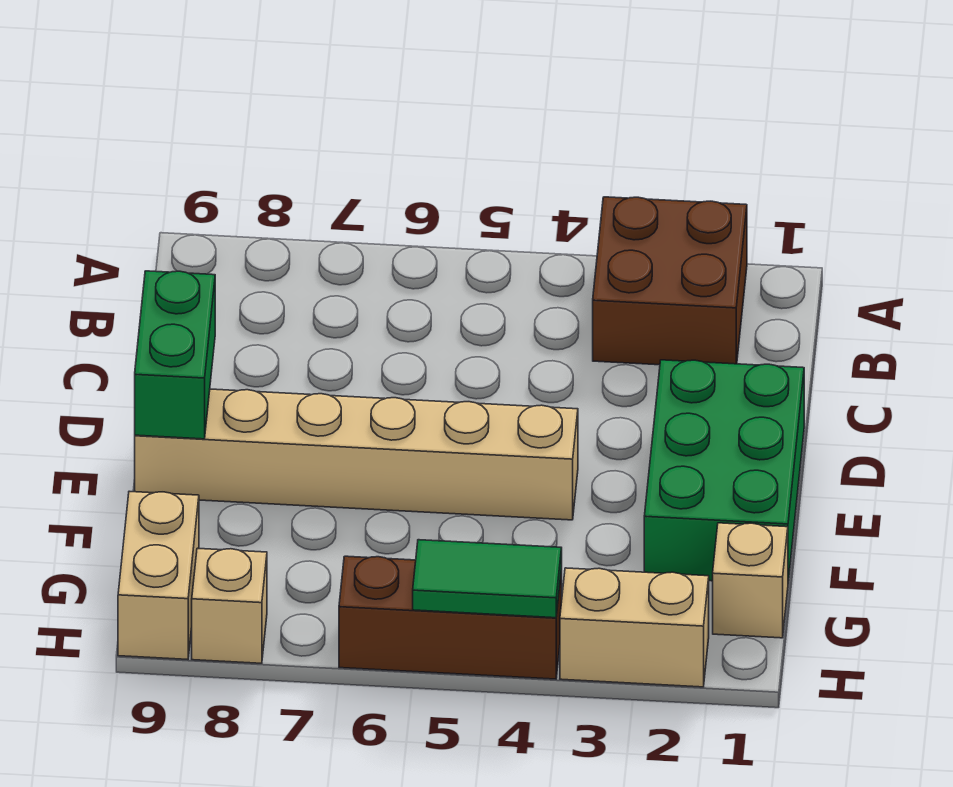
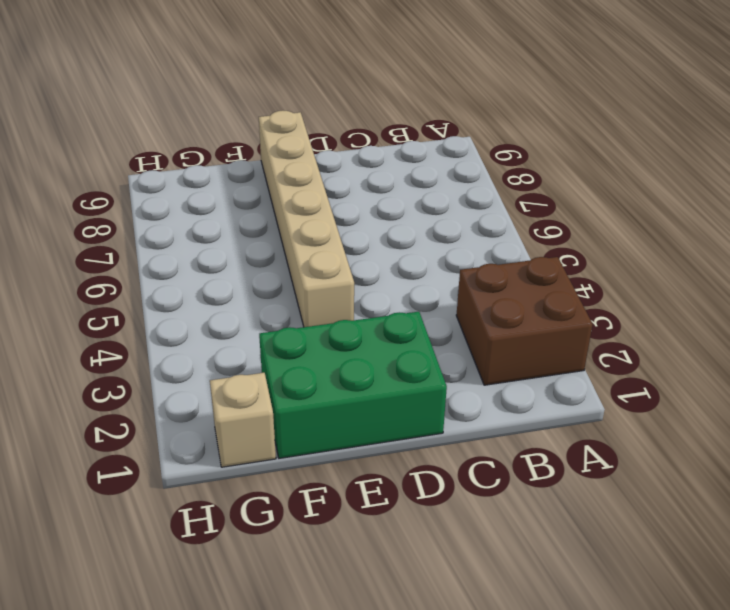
none -> tan 1x2 brick [118,491,199,660]
none -> tan 1x2 brick [560,568,709,687]

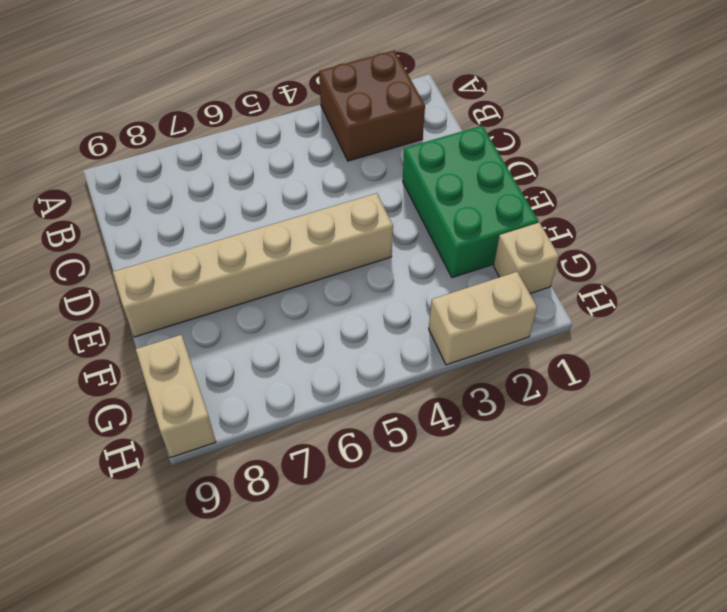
none -> brown 1x3 brick [339,556,562,679]
none -> tan 1x1 brick [192,548,267,663]

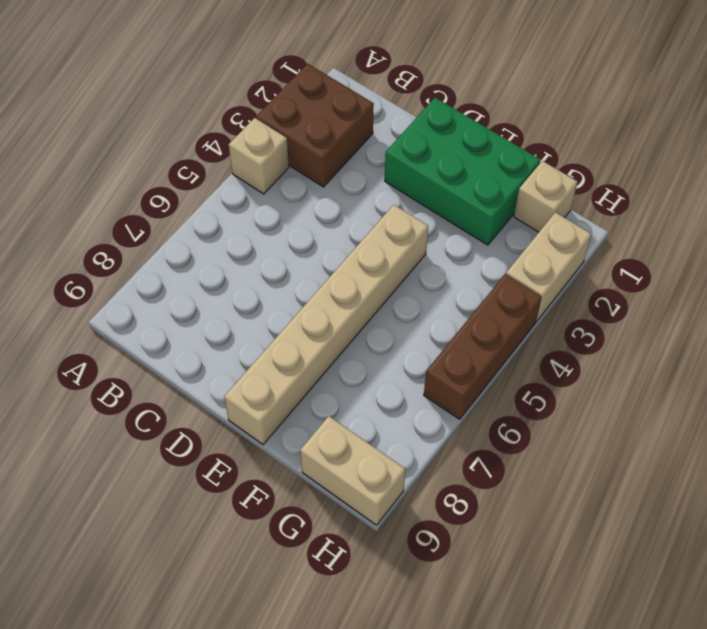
tan 1x1 brick [229,118,289,194] -> tan 1x1 brick moved to [192,548,267,663]
none -> green 1x2 brick [135,271,215,439]
none -> green 1x2 tile [413,540,562,618]

